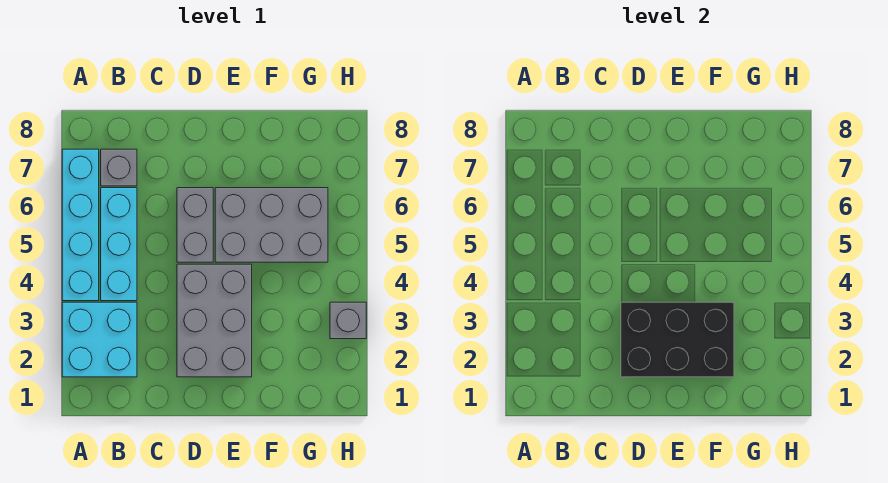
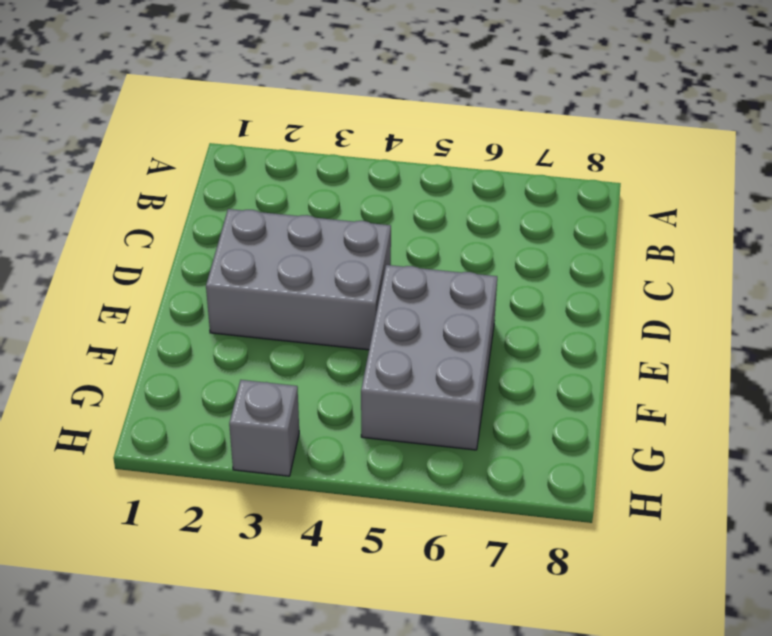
none -> cyan 2x2 brick [62,302,137,377]
none -> cyan 1x4 brick [62,149,99,301]

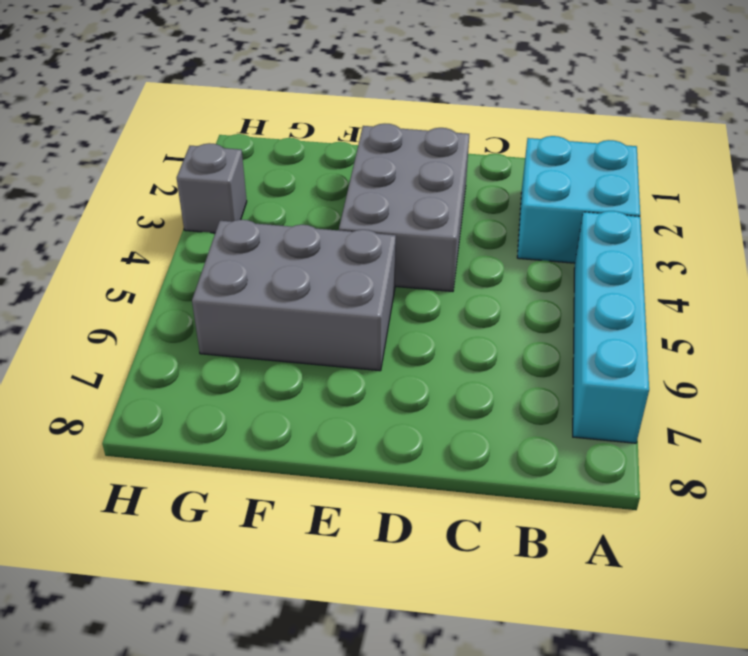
none -> cyan 1x3 brick [101,188,137,301]
none -> grey 1x1 brick [101,149,137,186]

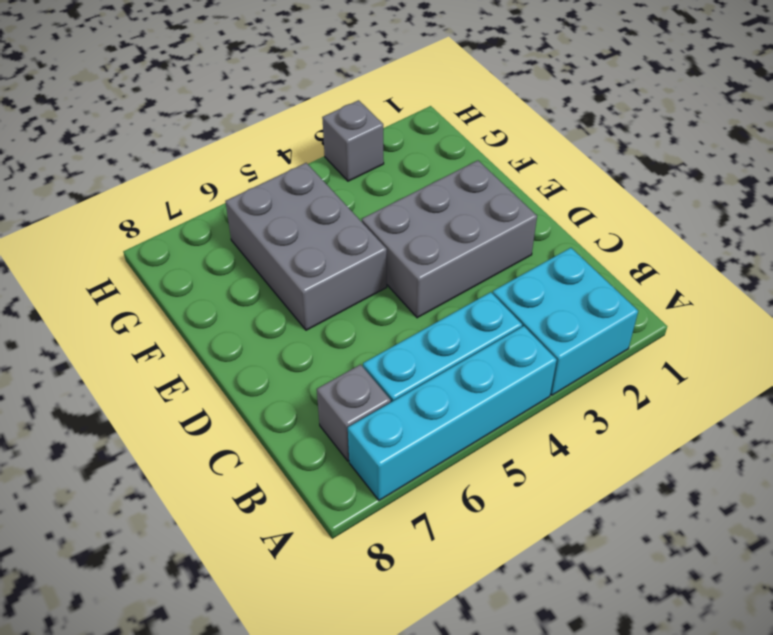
none -> grey 1x2 brick [177,188,213,262]
none -> black 2x3 brick [621,302,734,377]

